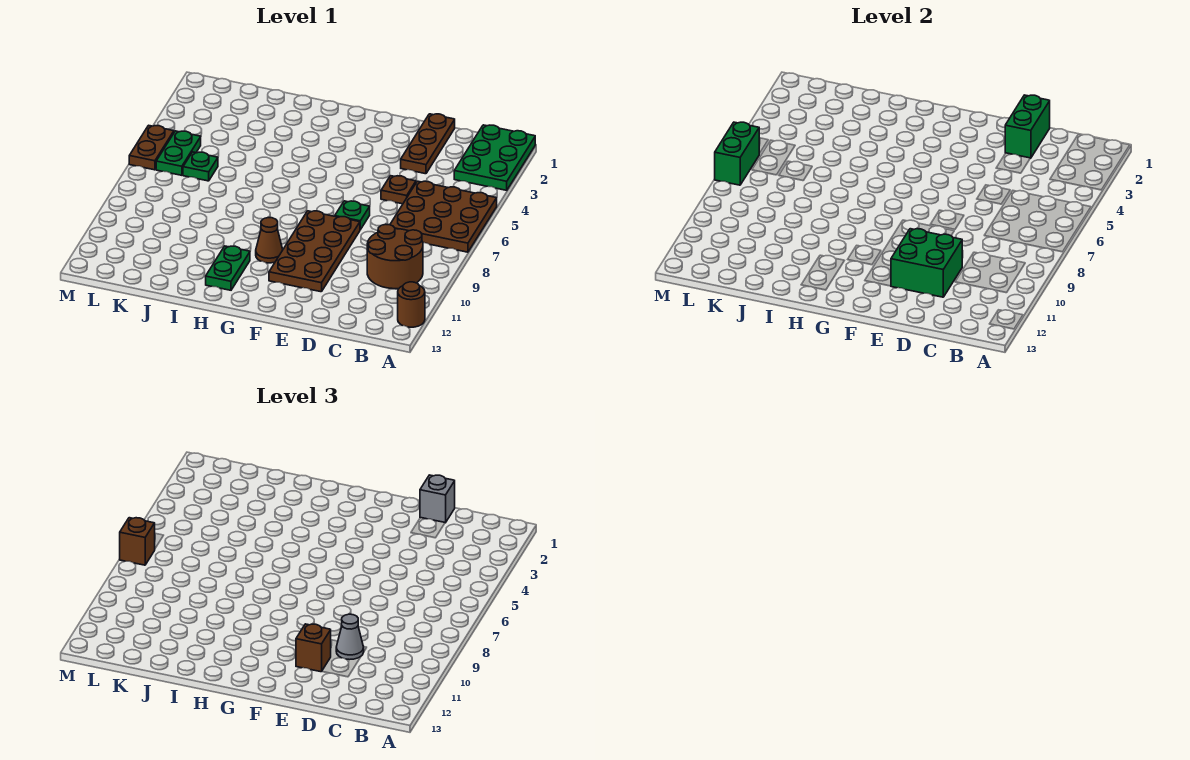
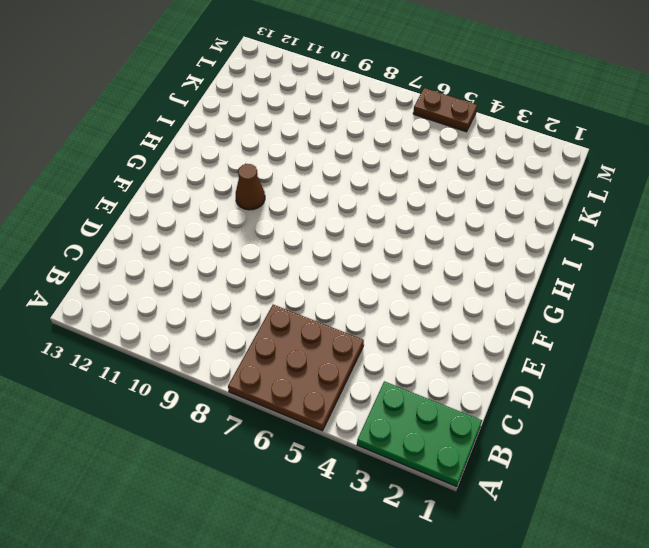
none -> brown 1x1 round brick [398,282,425,327]
none -> brown 2x2 round brick [367,224,423,289]
none -> brown 1x3 plate [401,114,455,174]

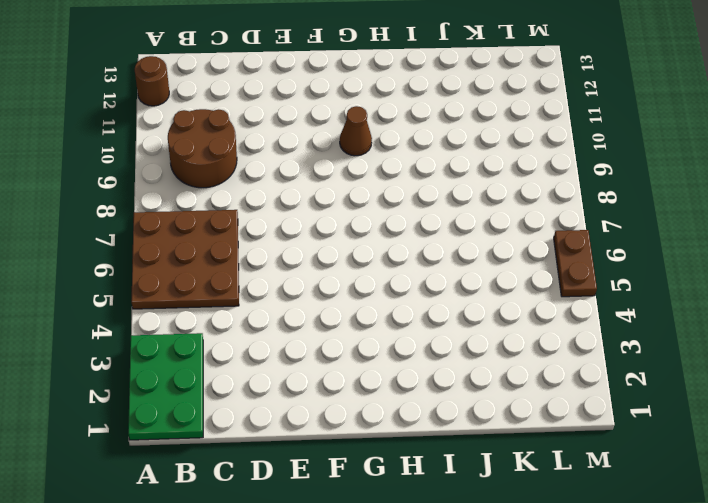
none -> brown 1x3 plate [401,114,455,174]
none -> brown 1x1 plate [381,176,416,204]
none -> green 1x1 plate [335,201,370,230]

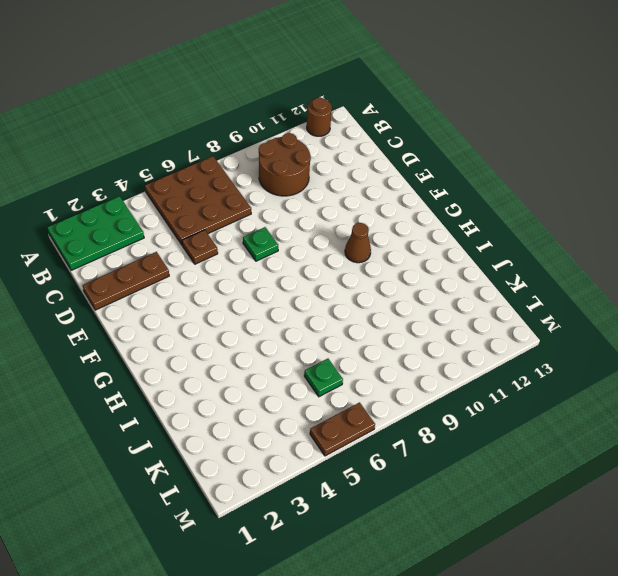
none -> brown 2x4 plate [269,211,360,292]
none -> green 1x2 plate [206,246,250,290]
none -> green 1x2 plate [156,131,201,175]

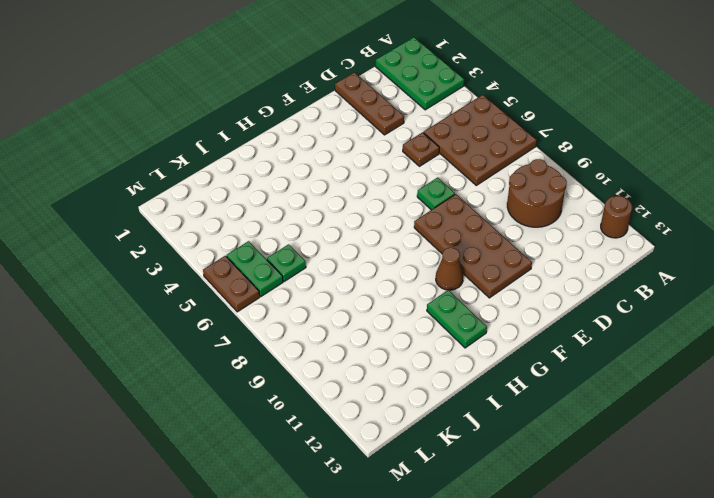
none -> green 1x2 brick [1005,95,1050,158]
none -> green 2x2 brick [891,229,962,297]
none -> green 1x2 brick [715,122,759,185]

